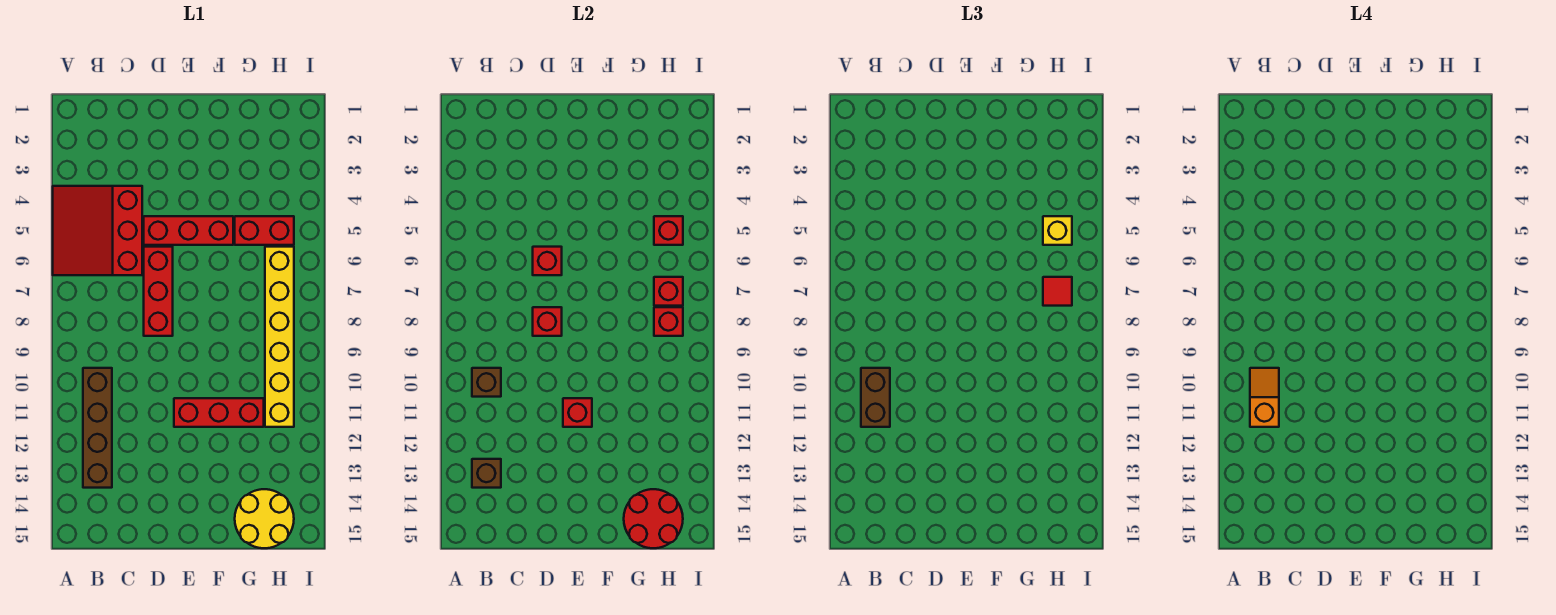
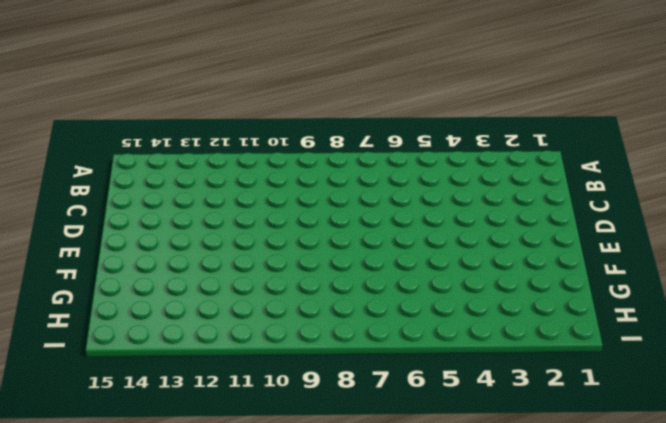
none -> red 3x3 slope [53,186,142,275]
none -> brown 1x4 brick [83,368,112,488]
none -> red 1x3 brick [144,216,233,245]

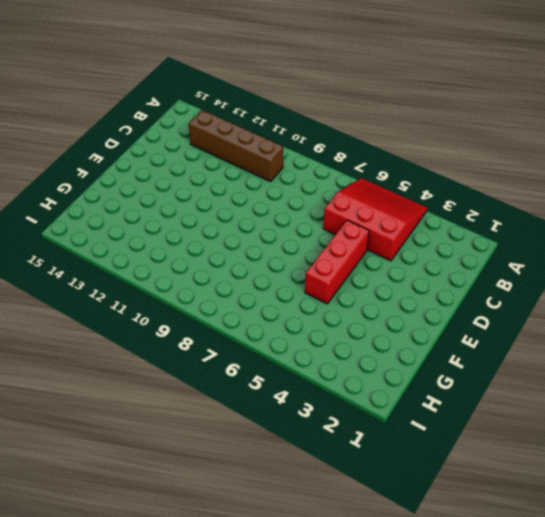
none -> red 1x3 brick [144,247,173,336]
none -> red 1x3 brick [174,398,264,427]
none -> red 1x2 brick [235,216,294,245]

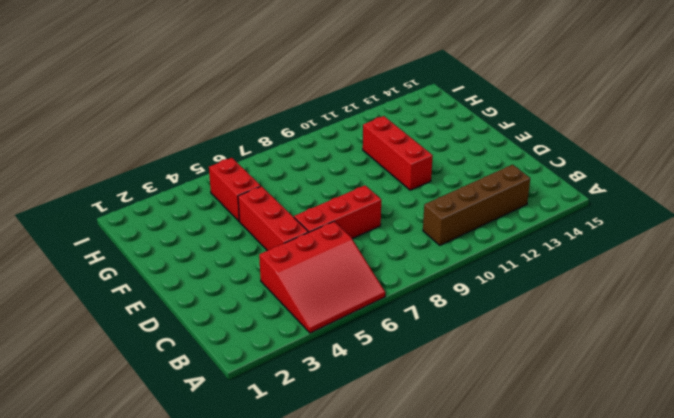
none -> yellow 2x2 round brick [235,489,294,548]
none -> yellow 1x6 brick [265,247,294,427]
none -> brown 1x1 brick [472,368,501,397]

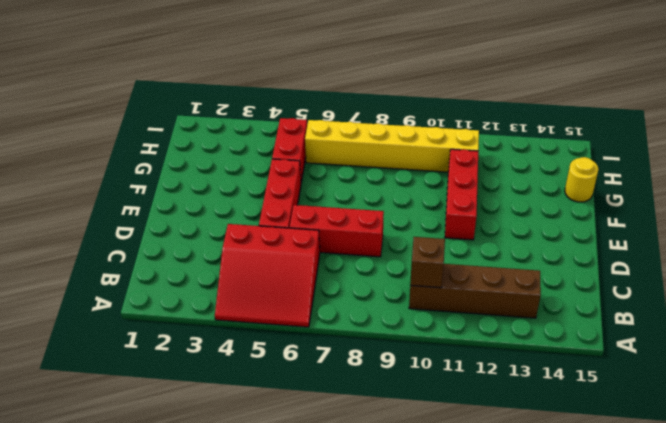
yellow 1x1 round brick [565,157,598,202] -> yellow 2x2 round brick [235,489,294,548]
none -> brown 1x1 brick [472,459,501,488]
none -> red 1x1 brick [533,247,562,275]
none -> red 1x1 brick [533,307,562,336]

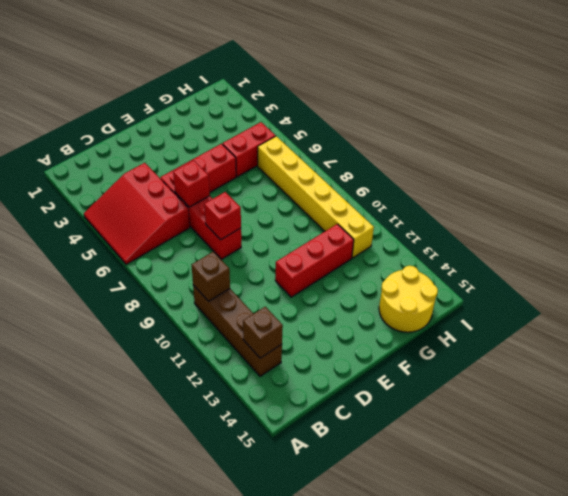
none -> red 1x1 brick [563,398,592,427]
none -> red 2x2 round brick [624,489,683,548]
none -> red 1x1 brick [654,216,683,245]

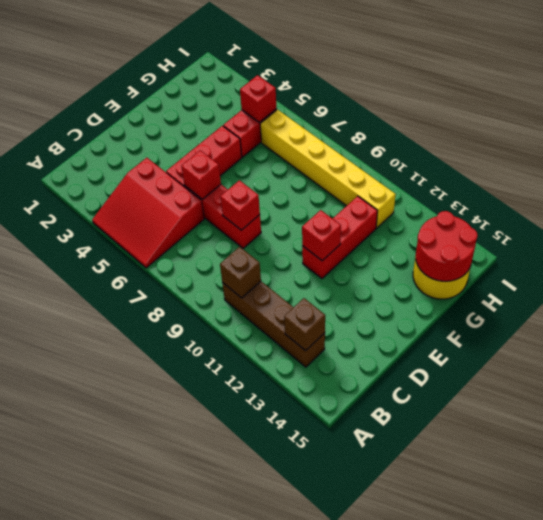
none -> red 1x1 brick [654,277,683,306]
none -> red 1x1 brick [654,307,683,336]
none -> brown 1x2 brick [861,368,890,427]

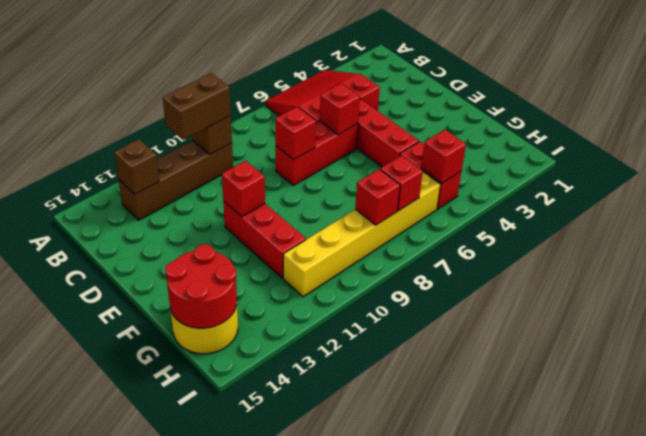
none -> yellow 1x1 brick [1043,216,1072,245]
none -> red 1x1 tile [1043,277,1072,306]
none -> orange 1x2 slope [1250,368,1279,427]

